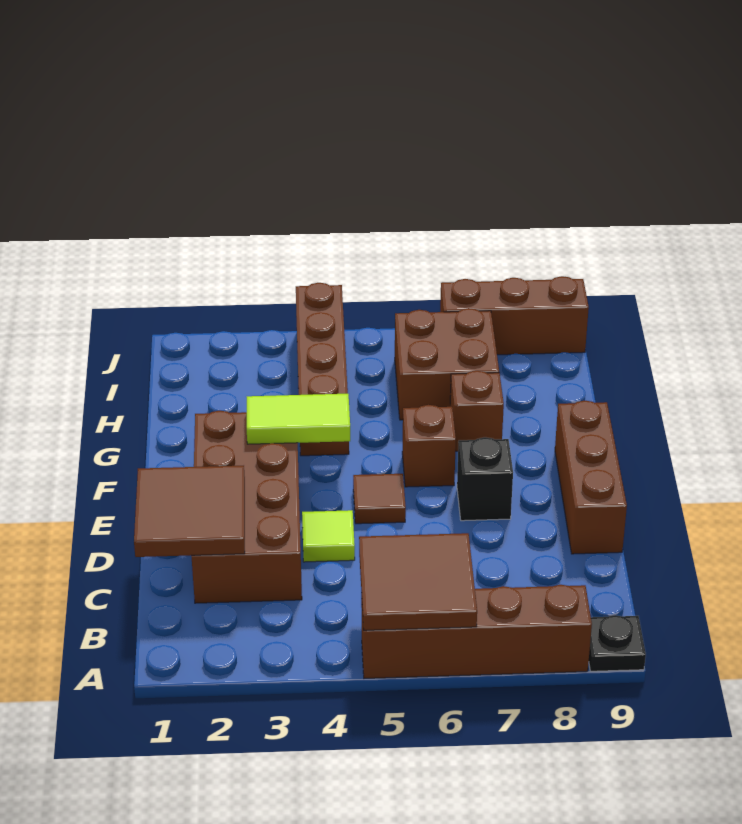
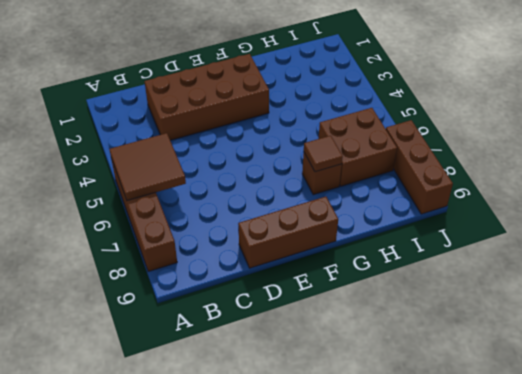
brown 1x1 tile [304,136,343,172] -> brown 1x1 tile moved to [353,474,406,524]
none -> black 1x1 plate [589,615,646,671]
none -> lime 1x1 tile [302,510,355,562]
none -> black 1x1 brick [457,437,513,521]

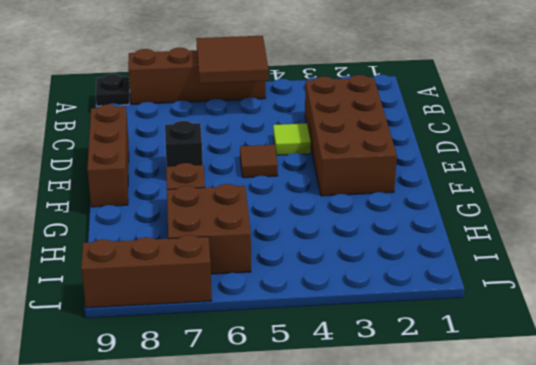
none -> brown 1x1 brick [402,405,456,487]
none -> brown 1x4 brick [296,283,349,456]
none -> brown 2x2 tile [134,466,245,557]

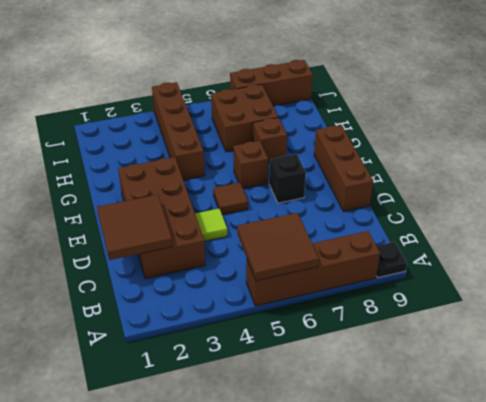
none -> lime 1x2 tile [247,394,350,444]

